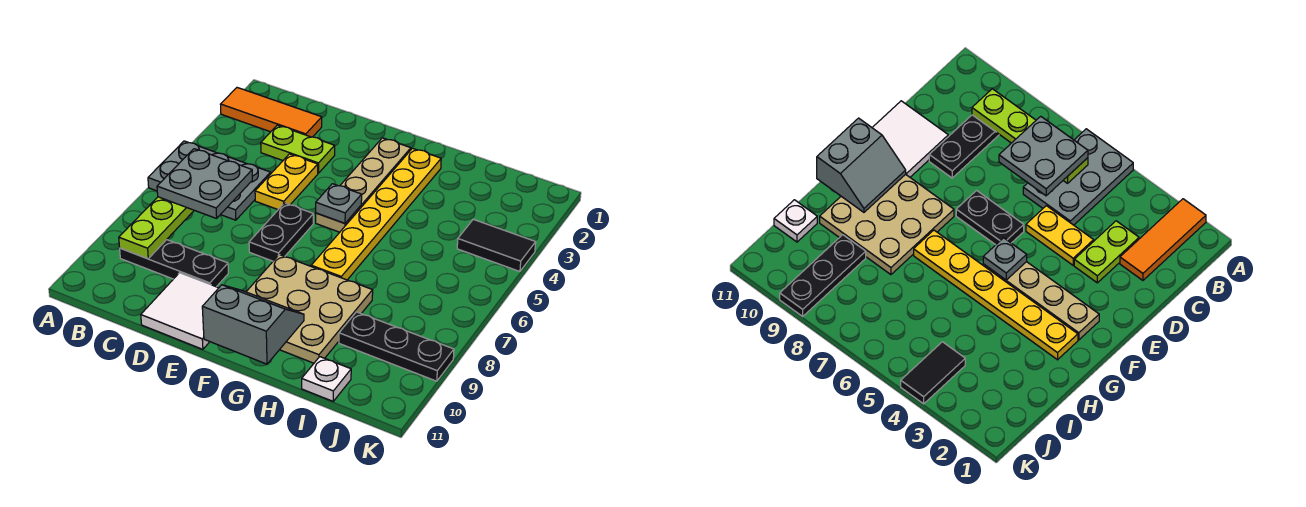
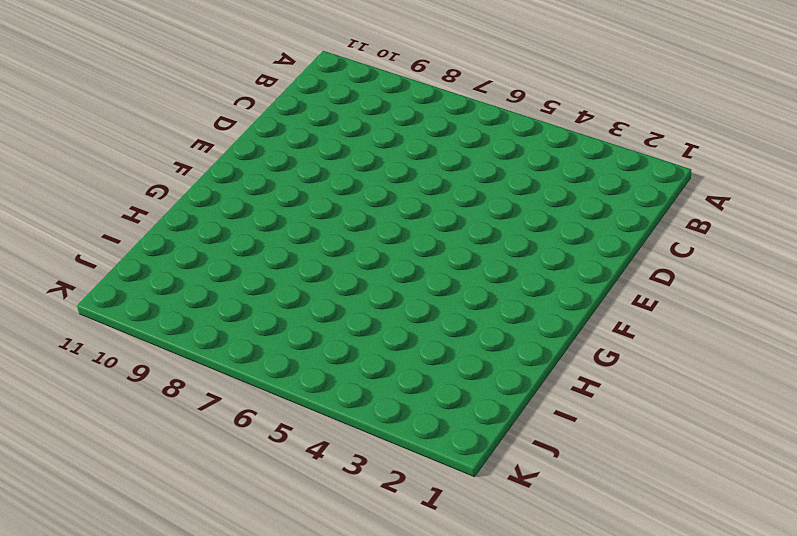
none -> orange 1x3 tile [220,88,322,137]
none -> grey 2x3 plate [148,141,271,220]
none -> black 1x3 plate [120,240,228,287]

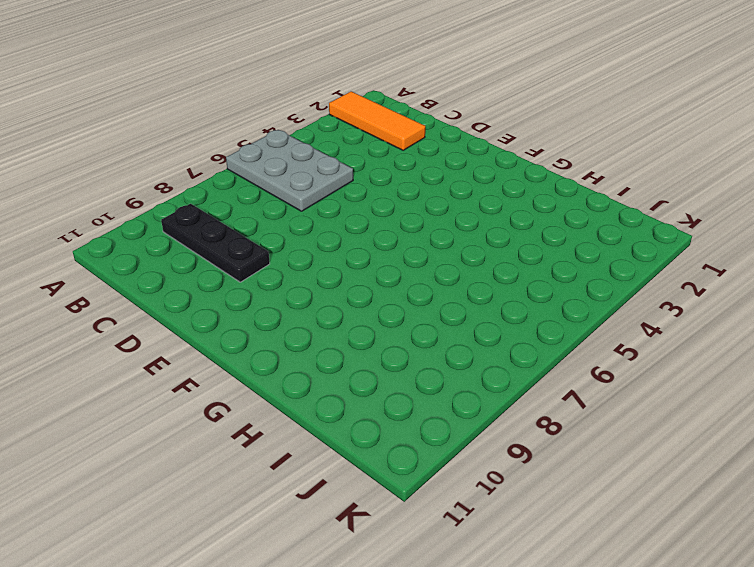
none -> lime 1x2 plate [261,125,335,173]
none -> yellow 1x2 plate [255,154,318,209]
none -> white 2x2 tile [141,273,218,349]

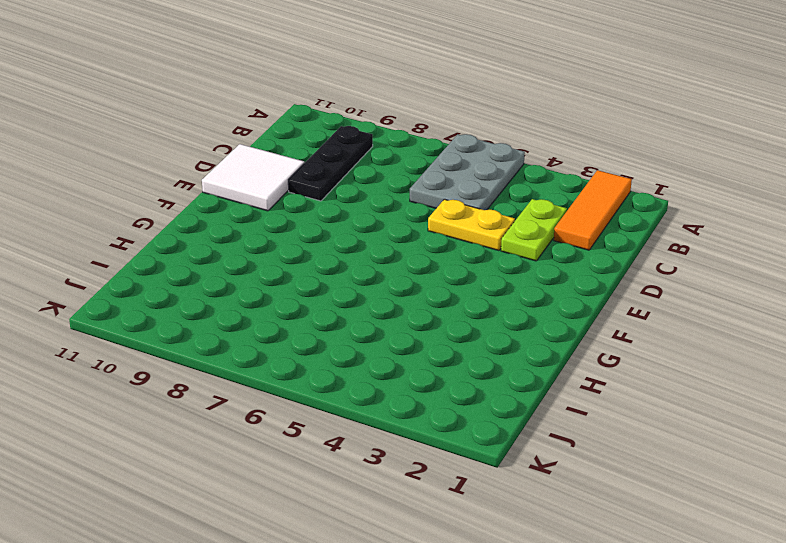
none -> black 1x2 plate [249,203,313,261]
none -> tan 1x4 plate [316,138,411,232]
none -> tan 3x3 plate [246,255,373,363]

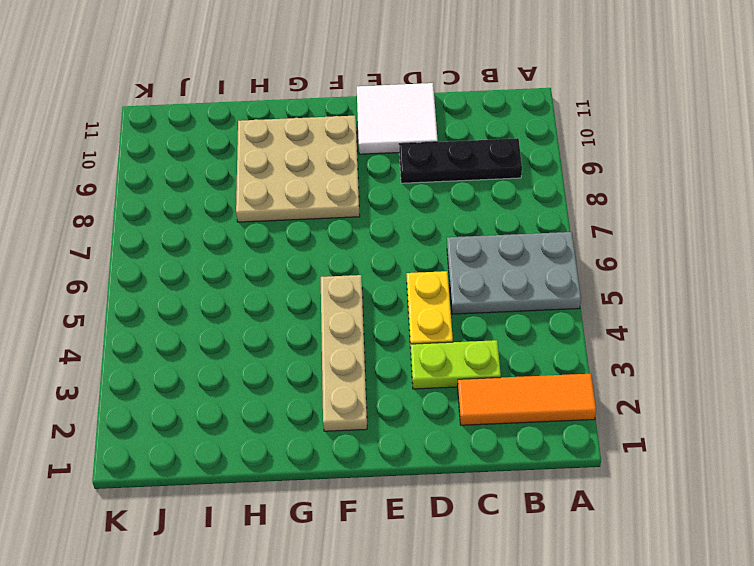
none -> black 1x2 plate [249,203,313,261]
none -> yellow 1x6 plate [311,148,441,280]
none -> black 1x3 plate [339,312,454,381]

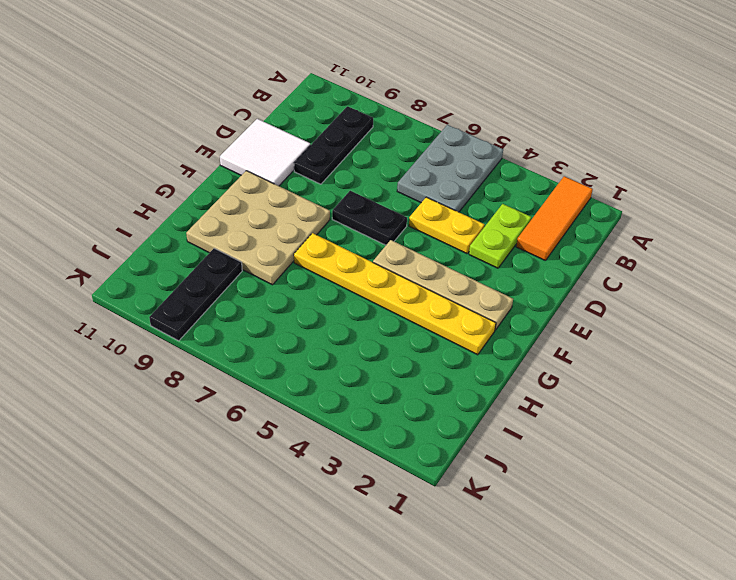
none -> white 1x1 plate [302,357,351,401]
none -> black 1x2 tile [457,219,536,272]
none -> lime 1x4 plate [119,197,194,259]

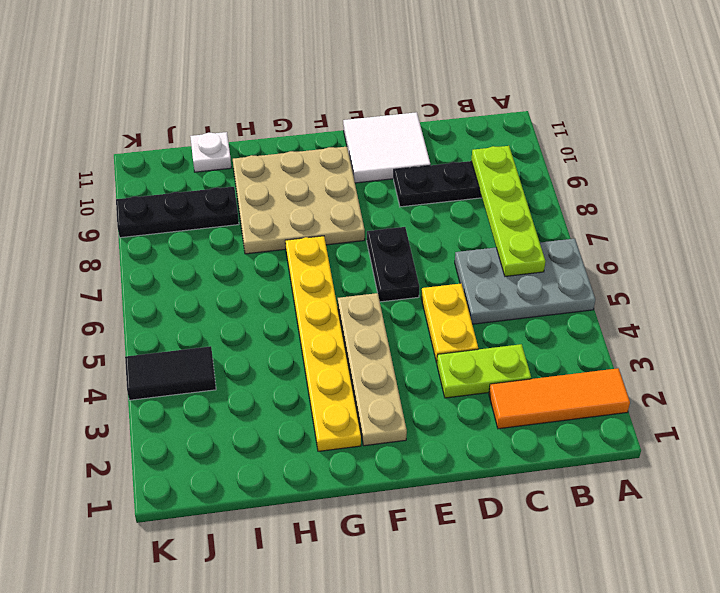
none -> grey 1x1 plate [316,184,362,223]
none -> grey 2x2 slope [202,285,304,364]
none -> grey 2x2 plate [157,149,252,219]

